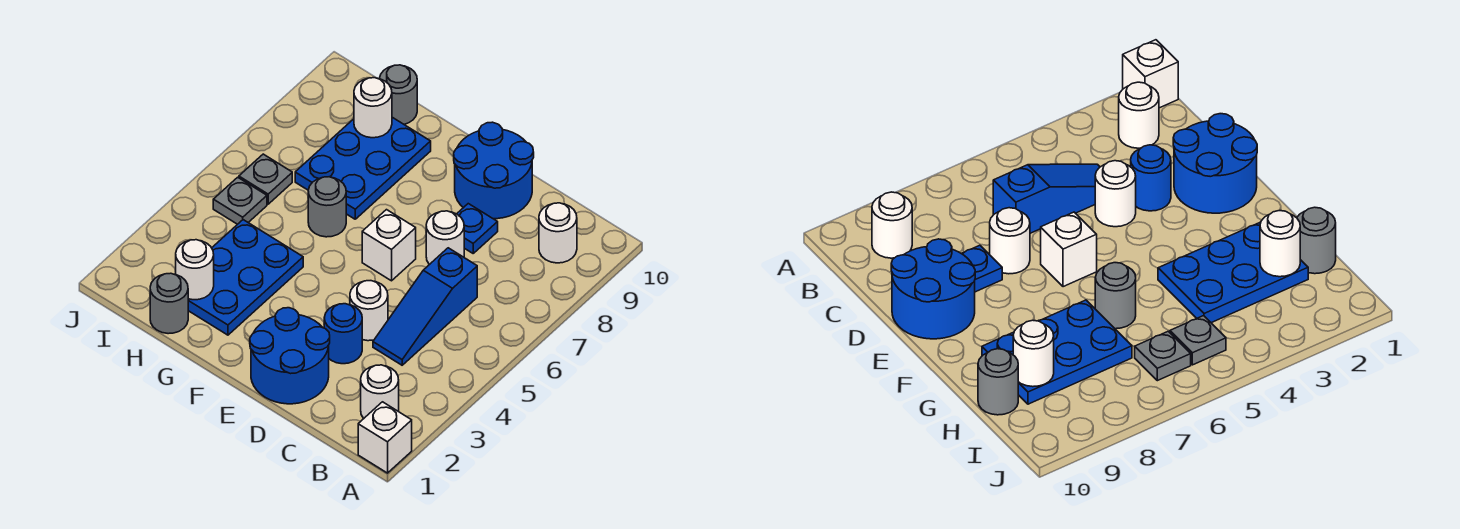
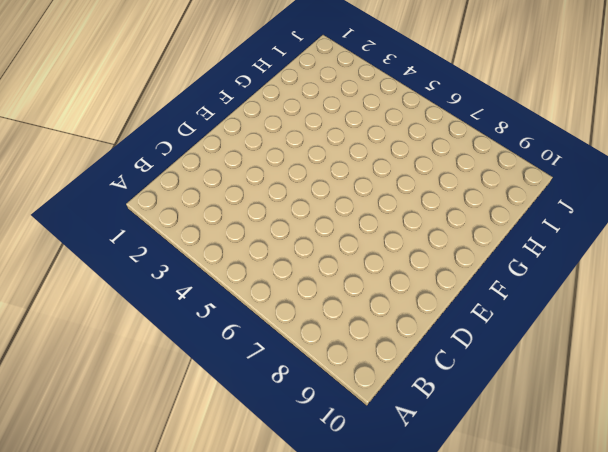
none -> white 1x1 brick [358,402,412,473]
none -> white 1x1 round brick [361,365,399,418]
none -> white 1x1 round brick [539,203,577,263]

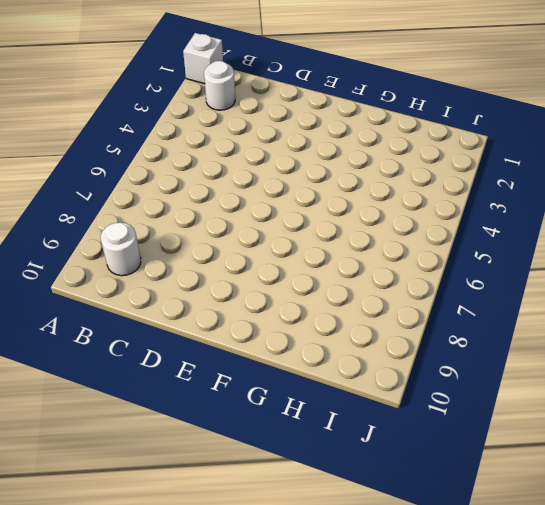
none -> blue 1x3 slope [373,248,477,365]
none -> blue 2x2 round brick [250,308,330,404]
none -> blue 1x1 round brick [324,304,362,364]

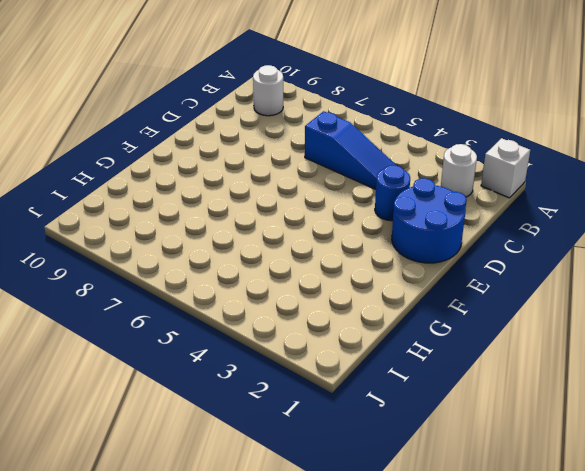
none -> white 1x1 round brick [350,281,388,341]
none -> white 1x1 round brick [426,211,464,265]
none -> blue 1x1 plate [457,204,498,253]

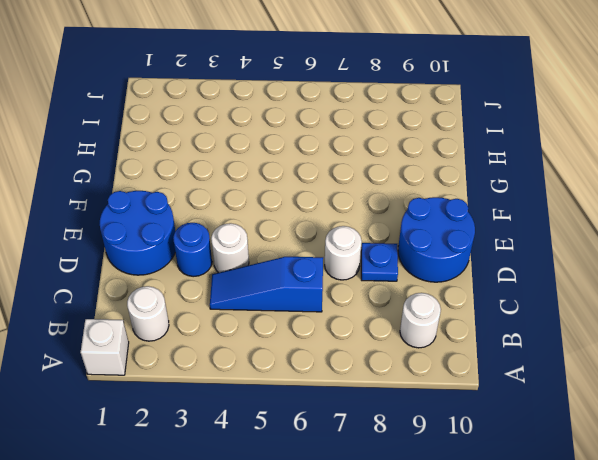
none -> white 1x1 brick [362,210,416,281]
none -> blue 2x3 plate [188,220,303,335]
none -> grey 1x1 round brick [308,177,346,237]

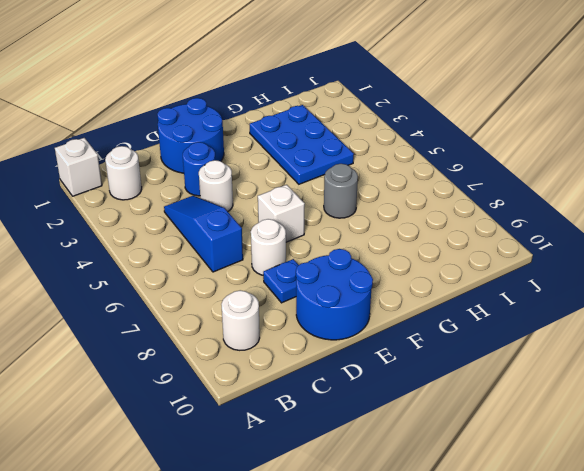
none -> blue 2x3 plate [295,117,431,219]
none -> grey 1x1 round brick [150,273,188,334]
none -> grey 1x1 round brick [379,65,417,124]

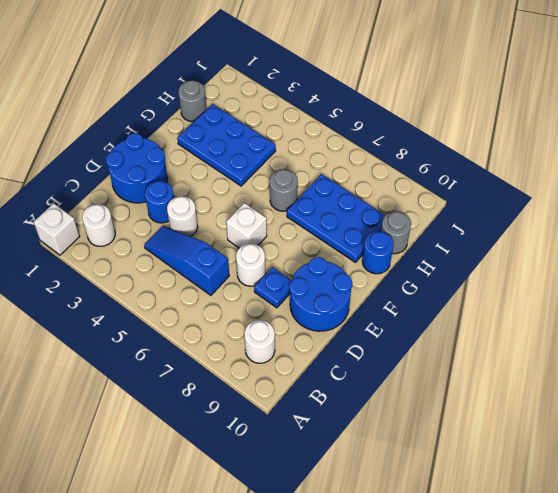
blue 1x1 round brick [362,231,394,274] -> none
none -> grey 1x1 plate [213,177,267,224]
none -> grey 1x1 plate [239,154,292,204]
none -> white 1x1 round brick [176,240,214,300]

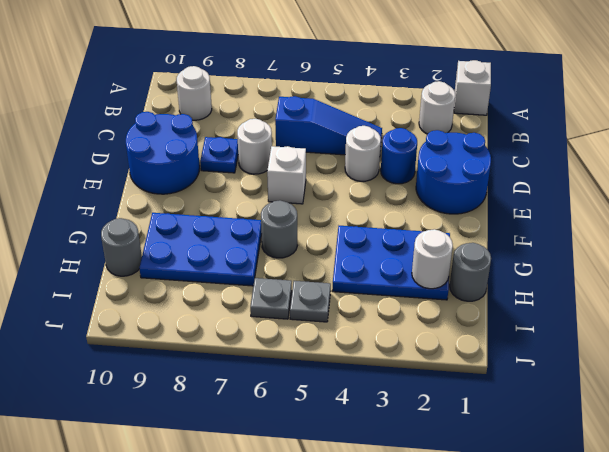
none -> white 1x1 round brick [354,78,392,138]

